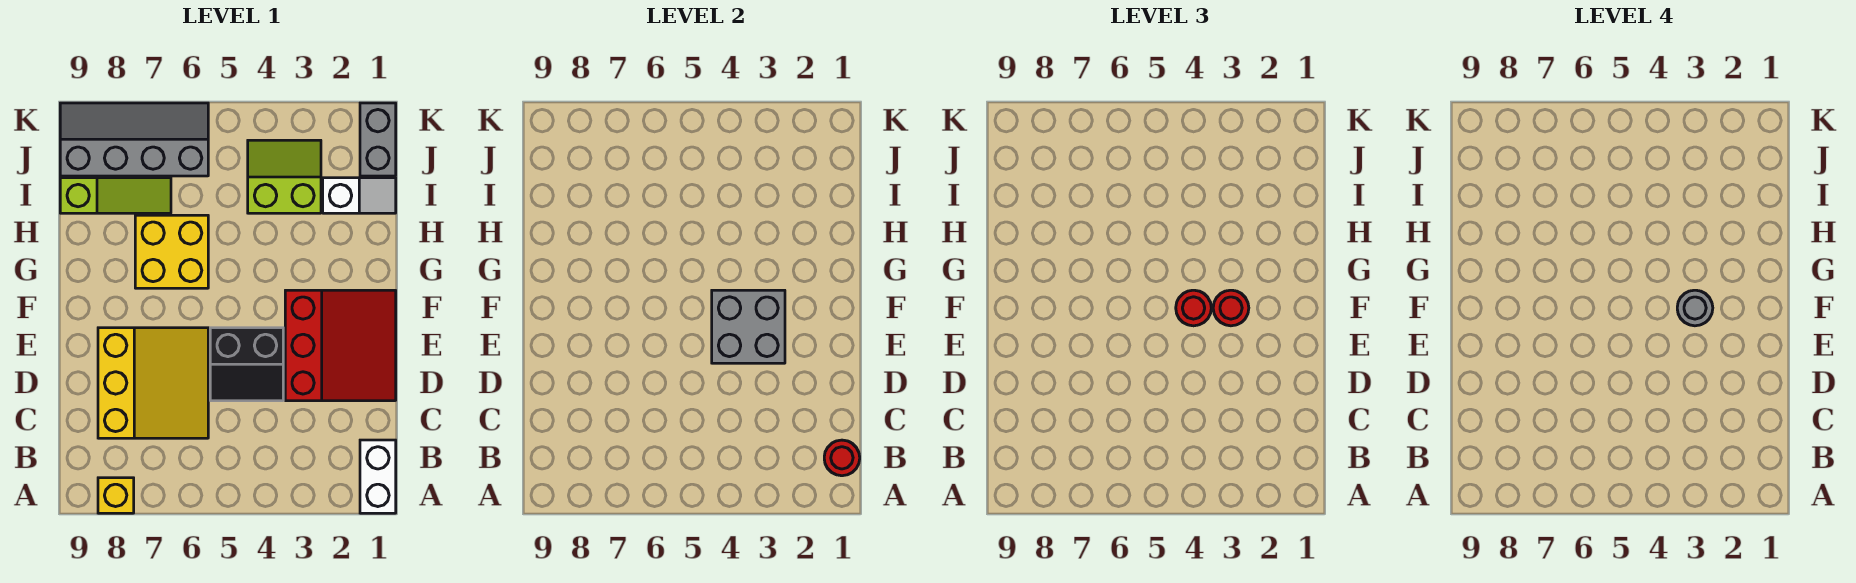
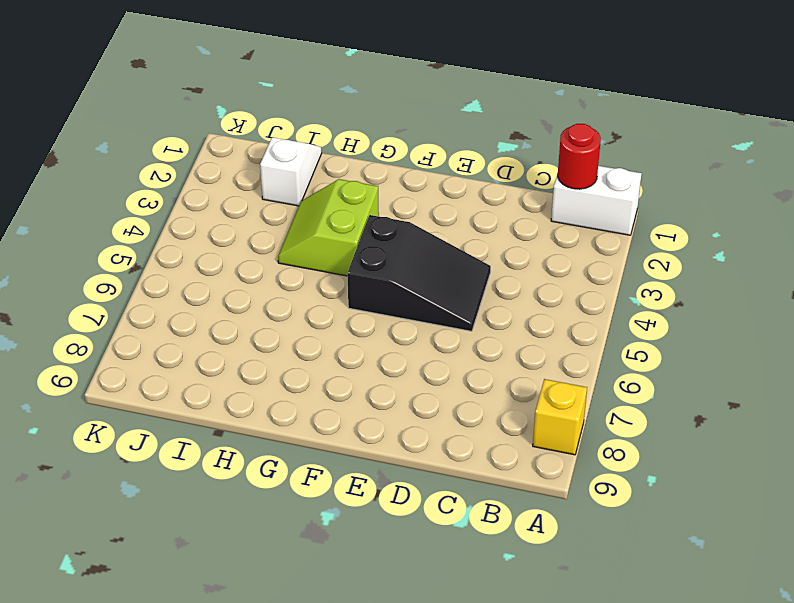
black 2x3 slope [348,215,491,331] -> black 2x2 slope [210,328,283,401]
lime 2x2 slope [278,179,379,276] -> lime 2x2 slope moved to [248,140,321,213]
none -> yellow 3x3 slope [98,328,208,438]
none -> red 3x3 slope [285,290,396,401]
none -> yellow 2x2 brick [135,215,208,288]

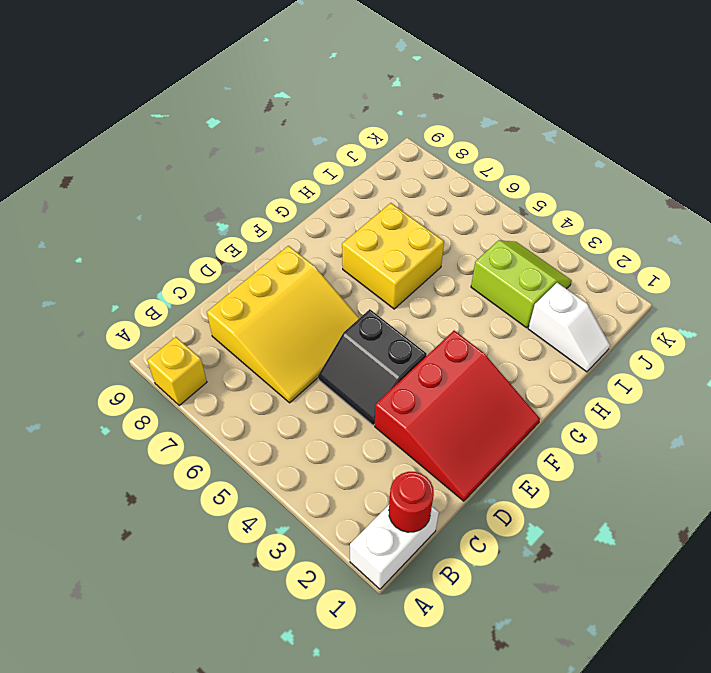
none -> lime 1x3 slope [60,178,171,213]
none -> grey 1x2 brick [360,103,396,176]
none -> grey 2x4 slope [60,103,208,176]

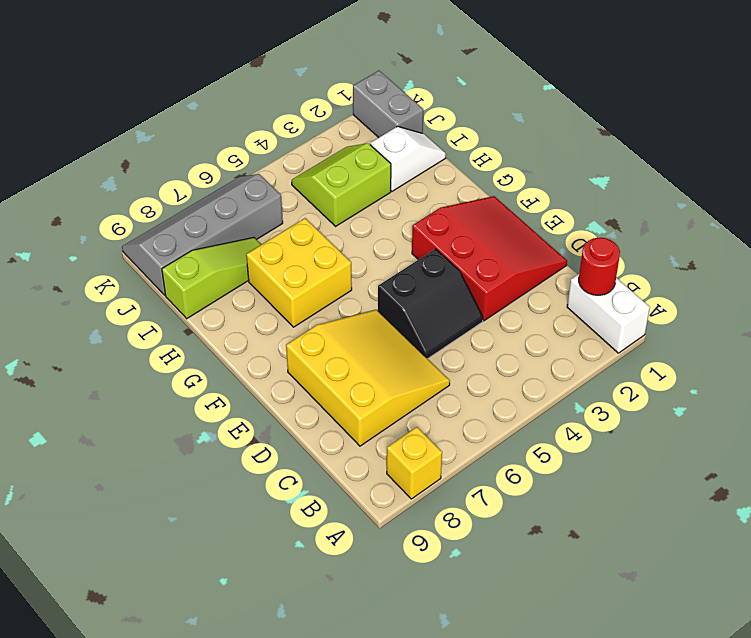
none -> grey 2x2 brick [712,290,785,363]
none -> red 1x1 round brick [1213,290,1249,326]
none -> red 1x1 round brick [1176,290,1211,326]

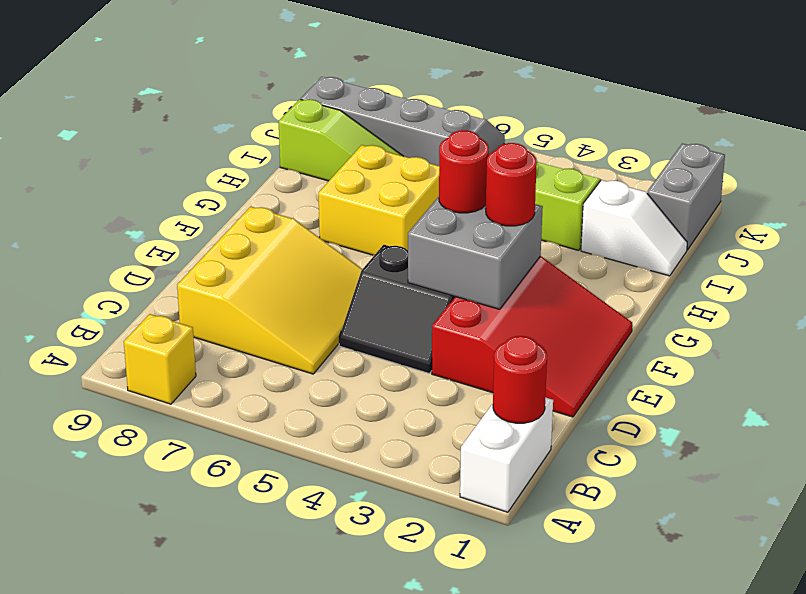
none -> grey 1x1 round brick [1677,290,1713,326]

